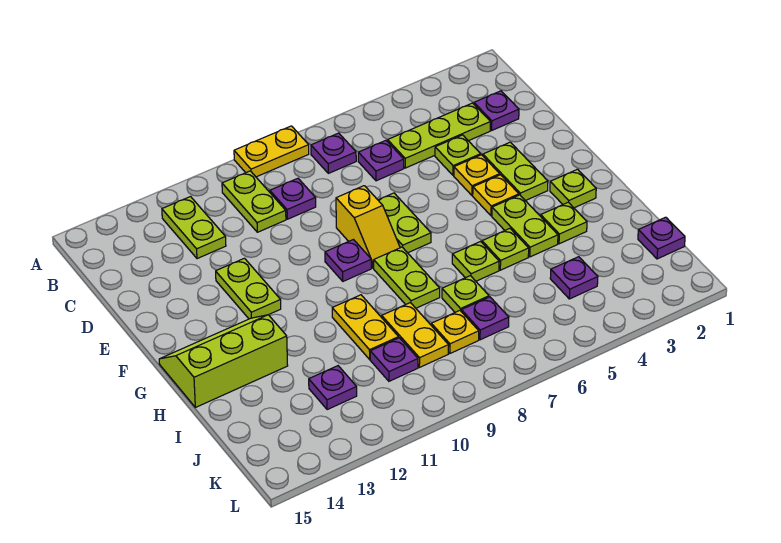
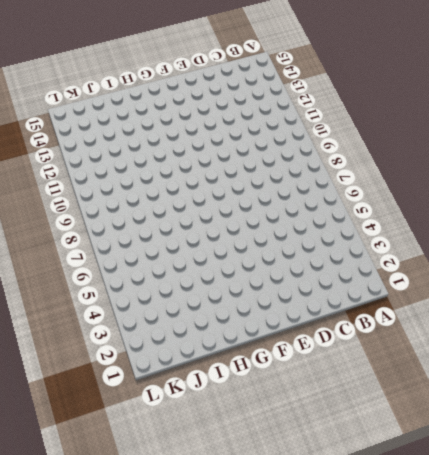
none -> yellow 1x2 plate [234,126,309,177]
none -> purple 1x1 plate [311,133,356,173]
none -> lime 1x2 plate [222,171,286,232]
none -> lime 1x2 plate [162,197,226,259]

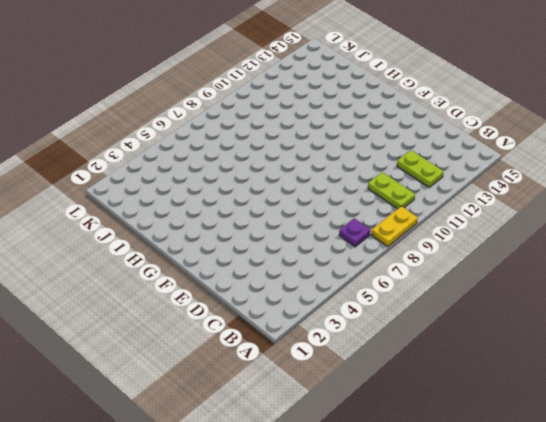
none -> purple 1x1 plate [474,91,519,130]
none -> lime 1x3 plate [388,103,490,168]
none -> purple 1x1 plate [358,141,404,181]
none -> purple 1x1 plate [270,178,316,219]

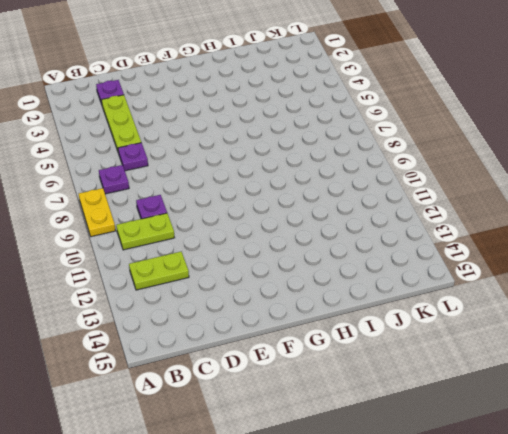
none -> lime 1x1 plate [435,135,481,175]
none -> lime 1x2 plate [483,142,548,201]
none -> yellow 1x1 plate [454,155,500,195]
none -> lime 1x2 plate [378,193,431,253]

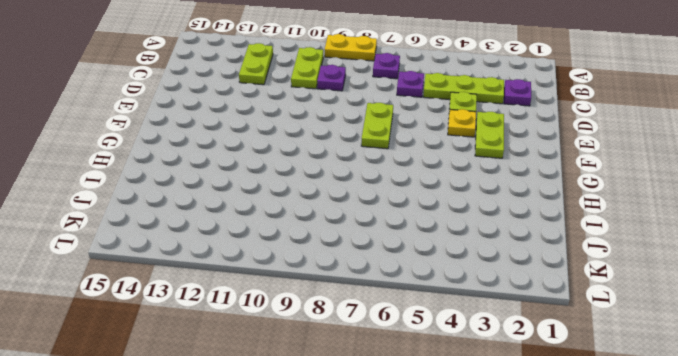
none -> yellow 1x2 slope [336,186,400,268]
none -> lime 1x2 plate [216,258,281,319]
none -> yellow 1x1 plate [473,175,519,216]
none -> purple 1x1 plate [325,240,371,281]

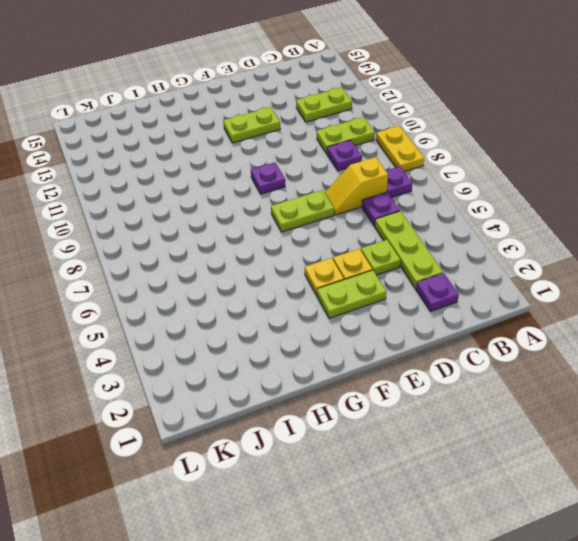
yellow 1x2 slope [325,157,388,215] -> yellow 1x2 slope moved to [336,186,400,268]
none -> lime 1x1 plate [550,169,596,208]
none -> lime 1x2 plate [492,195,558,257]
none -> lime 1x2 plate [374,247,440,308]
none -> lime 2x3 slope [159,315,288,407]

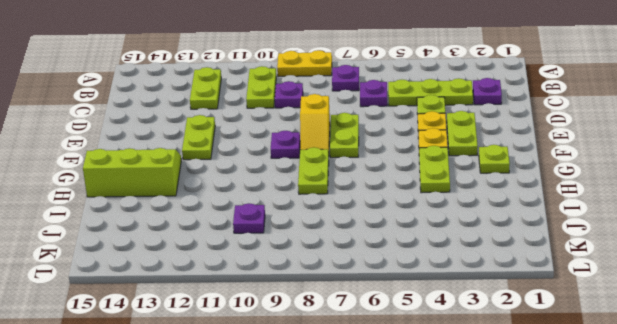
none -> lime 1x1 plate [541,202,587,244]
none -> lime 1x1 plate [482,229,529,270]
none -> lime 1x1 plate [452,242,499,281]
none -> yellow 1x2 plate [332,295,399,359]

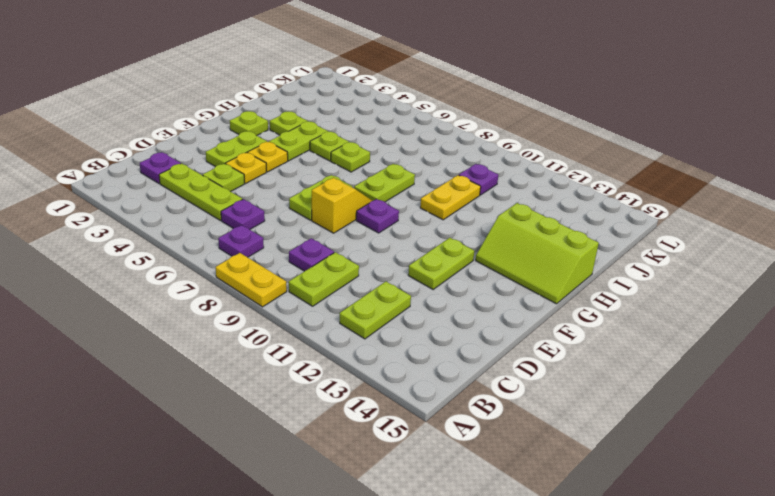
none -> lime 1x1 plate [442,276,489,312]
none -> yellow 1x2 plate [382,303,449,367]
none -> purple 1x1 plate [638,217,685,259]
none -> purple 1x1 plate [550,257,598,299]

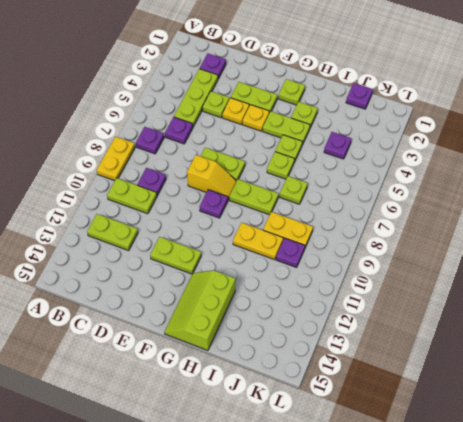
none -> purple 1x1 plate [461,297,509,340]
none -> yellow 1x1 plate [431,311,479,353]
none -> purple 1x1 plate [309,366,357,410]

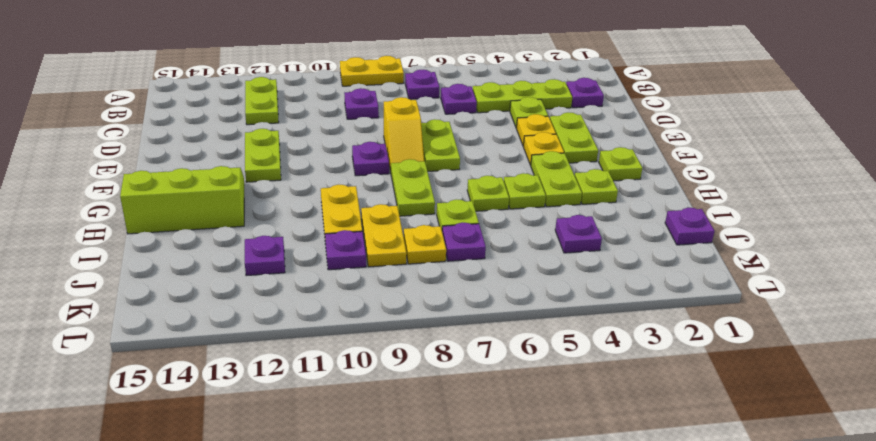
none -> lime 1x2 plate [222,171,286,232]

